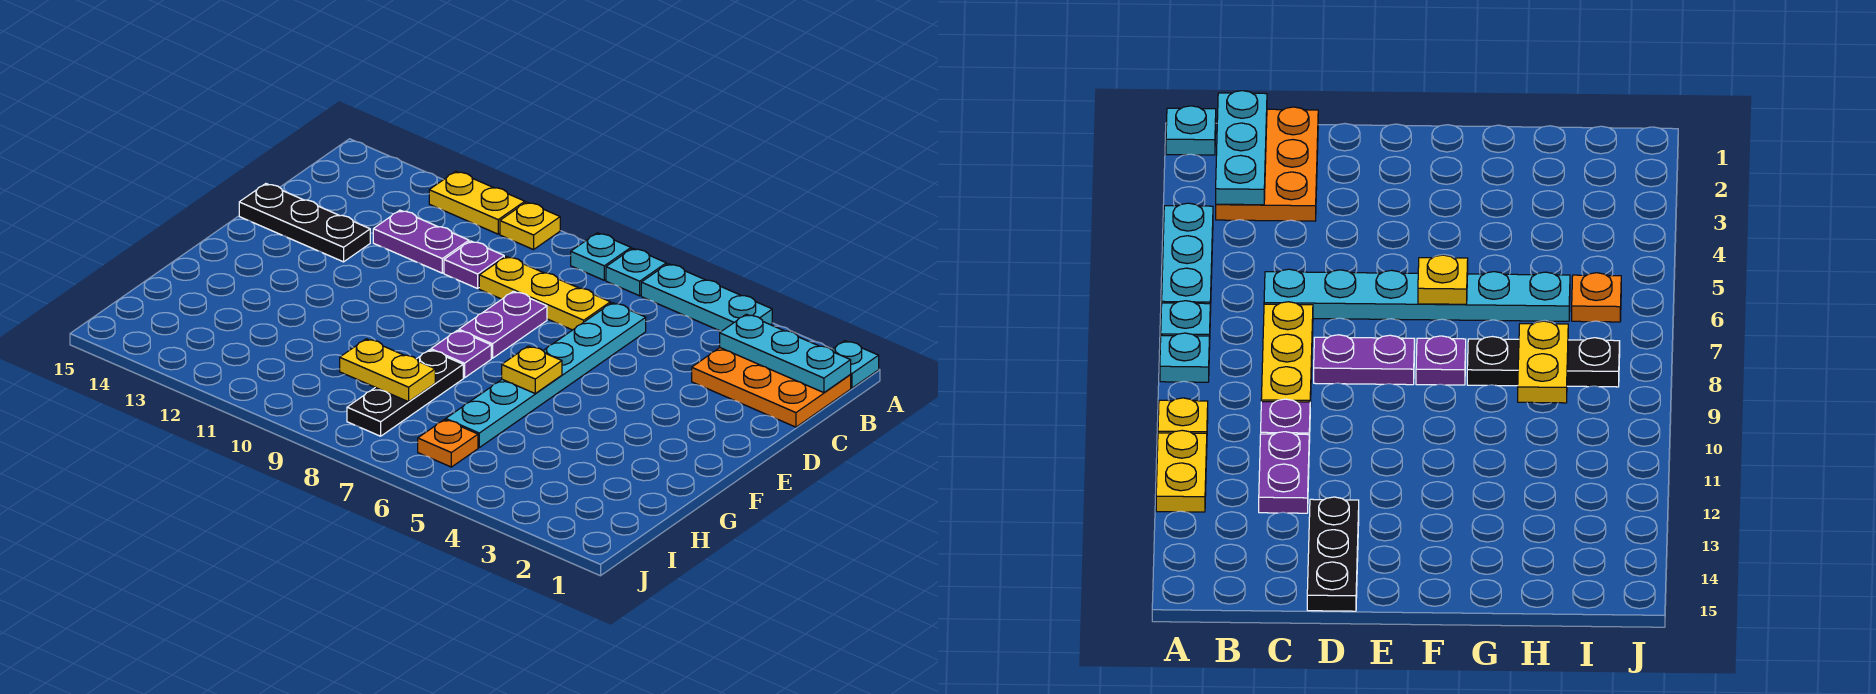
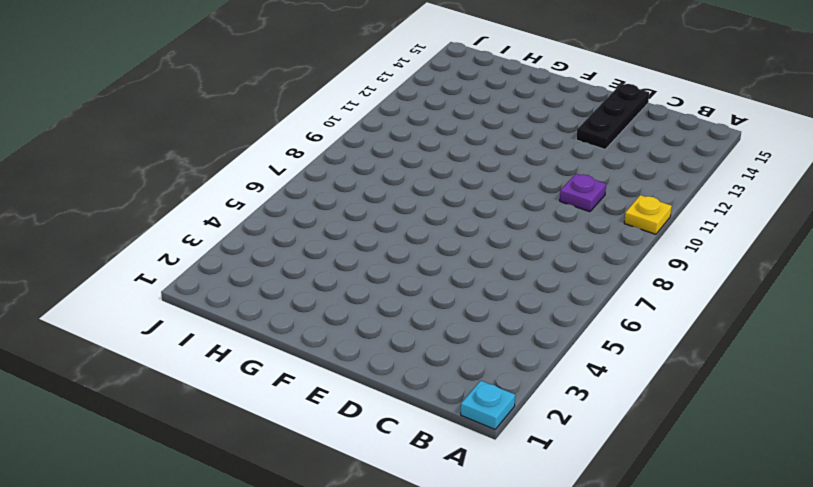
none -> cyan 1x3 plate [641,264,772,331]
none -> cyan 1x1 plate [606,248,666,296]
none -> cyan 1x1 plate [571,233,631,280]

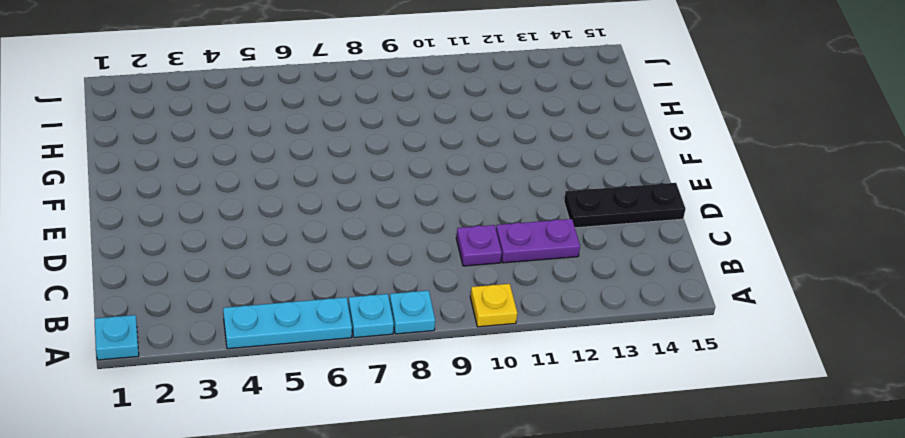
none -> yellow 1x2 plate [429,171,525,234]
none -> orange 2x3 plate [692,348,851,427]
none -> cyan 1x6 plate [446,303,646,447]

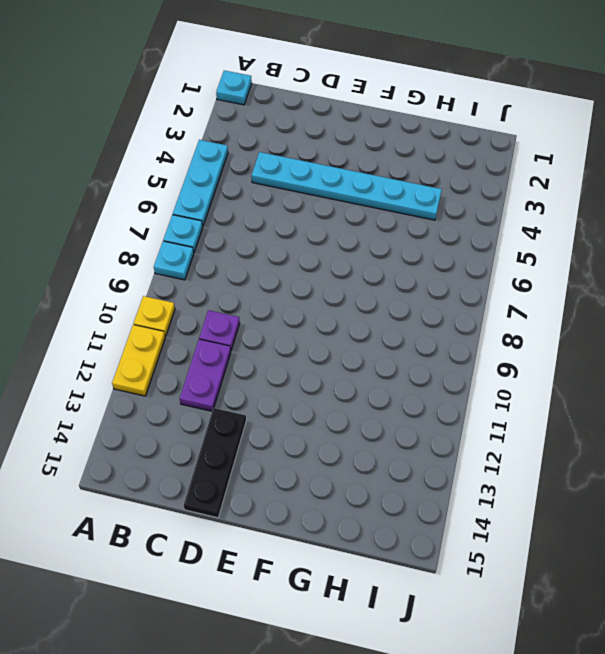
cyan 1x6 plate [252,152,442,220] -> cyan 1x6 plate moved to [446,303,646,447]
none -> orange 2x3 plate [692,348,851,427]
none -> yellow 1x3 plate [479,257,610,330]
none -> purple 1x2 plate [459,291,547,358]

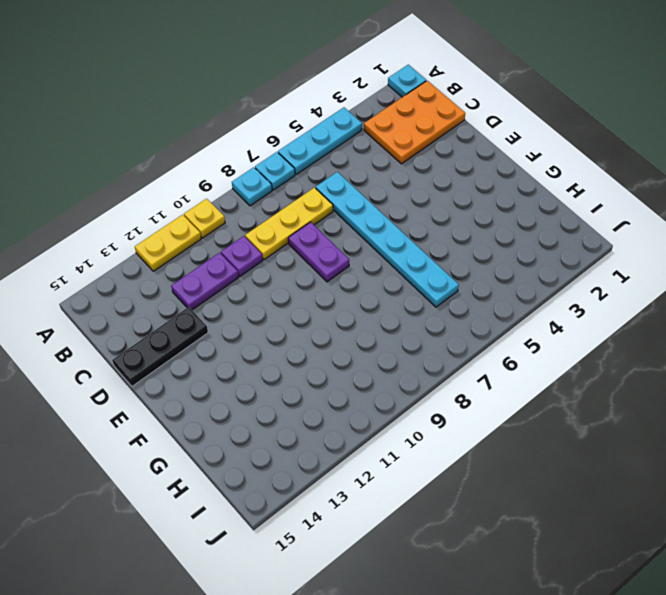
none -> purple 1x1 plate [431,330,491,378]
none -> black 1x3 plate [347,350,463,436]
none -> orange 1x1 plate [418,420,478,467]

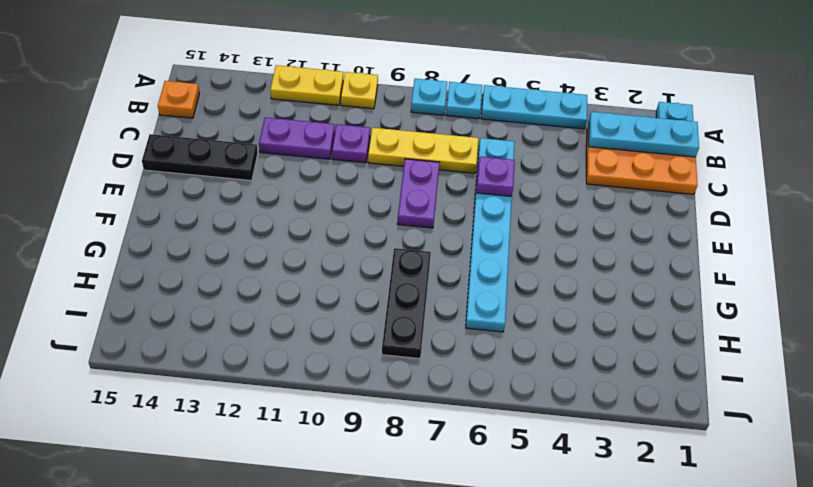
orange 1x1 plate [158,81,200,118] -> orange 1x1 plate moved to [418,420,478,467]
purple 1x1 plate [476,157,515,196] -> purple 1x1 plate moved to [431,330,491,378]
none -> yellow 1x1 plate [502,346,562,394]
none -> yellow 1x2 plate [340,339,435,402]

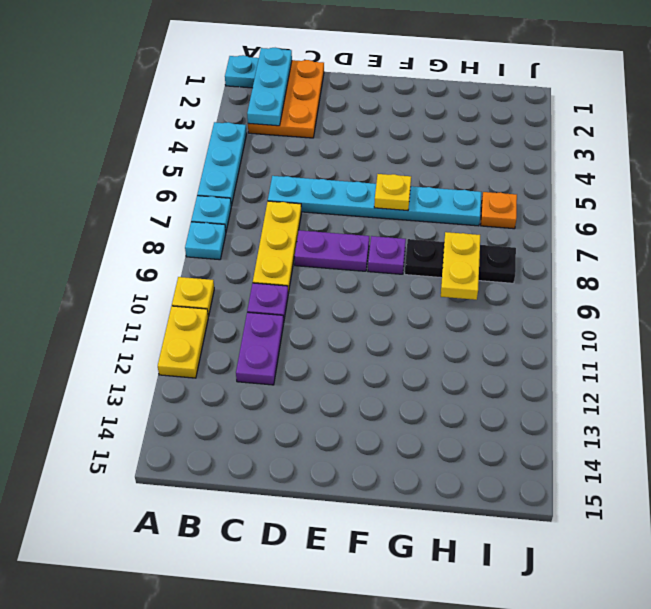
none -> black 1x3 plate [239,184,370,262]

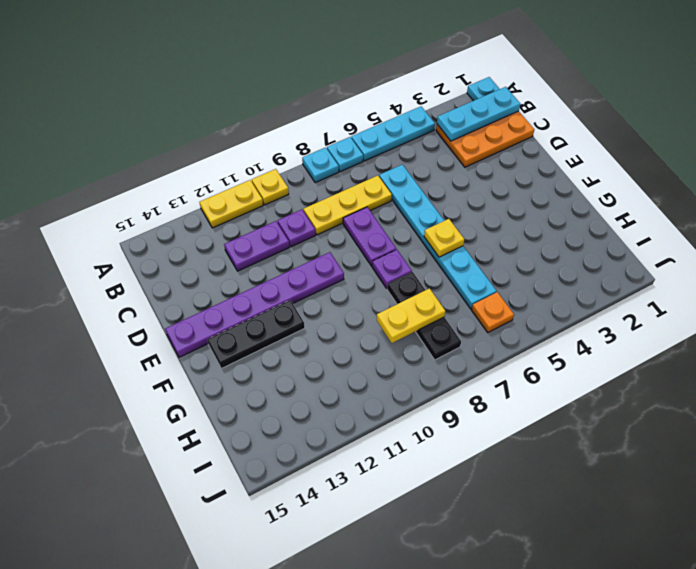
purple 1x6 plate [165,252,344,357] -> none
black 1x3 plate [207,300,305,368] -> black 1x3 plate moved to [239,184,370,262]

